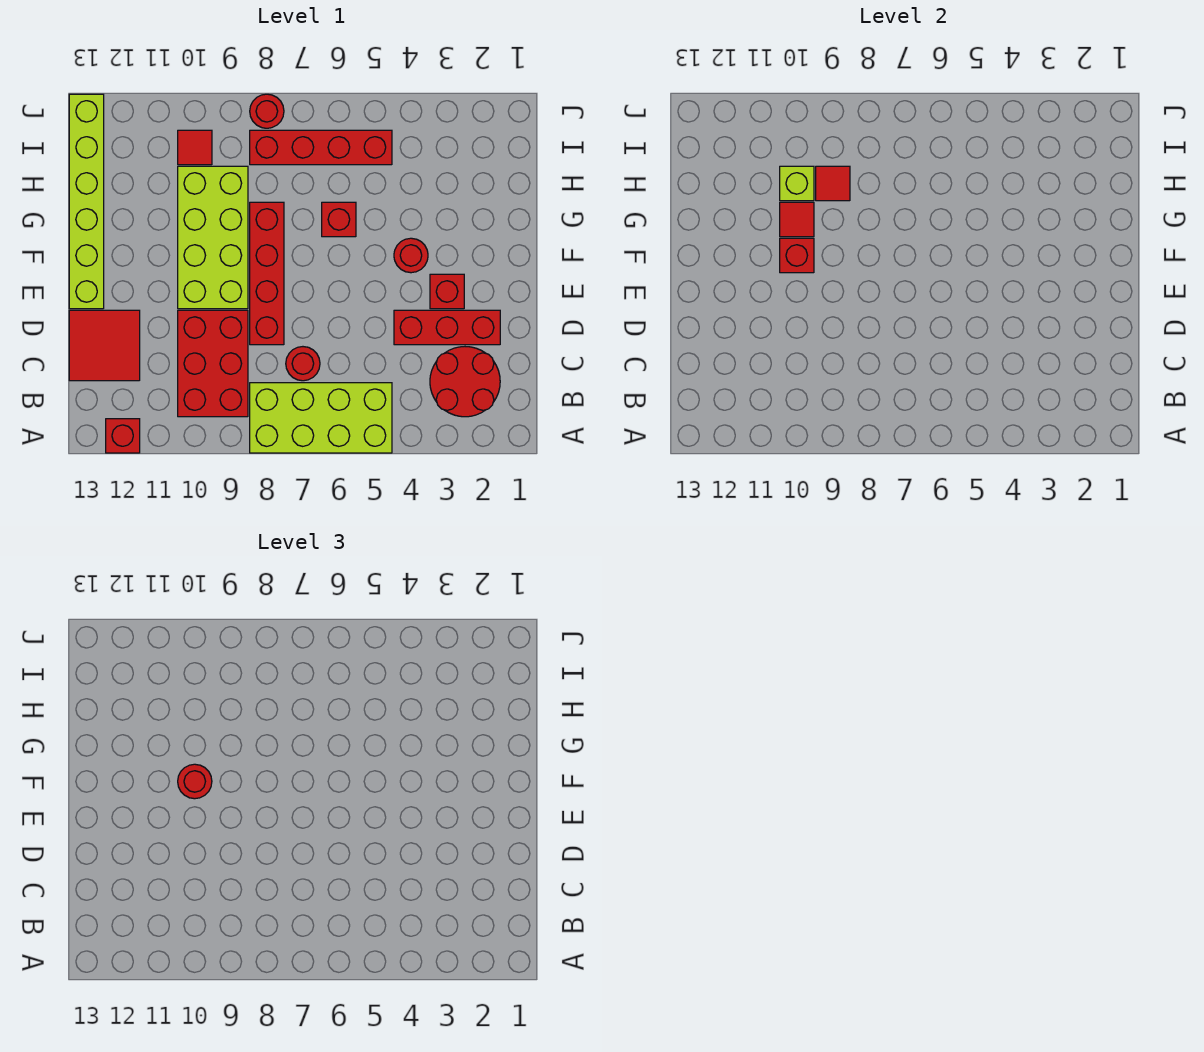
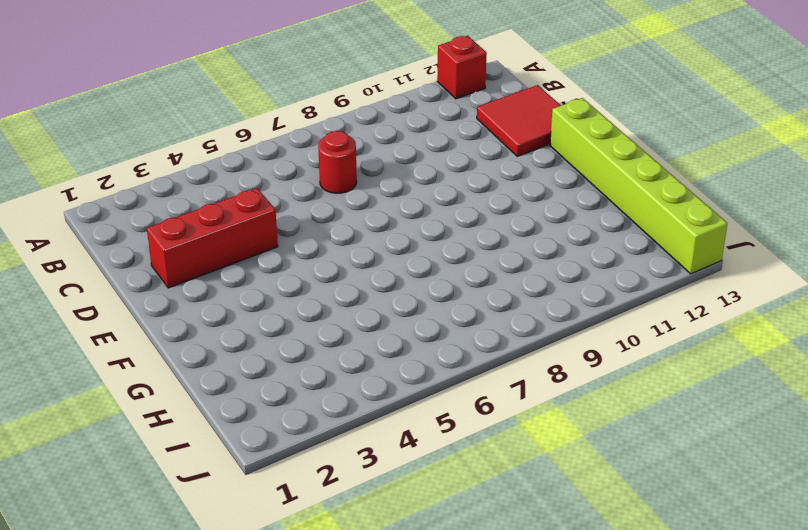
none -> lime 2x4 brick [250,383,392,453]
none -> red 2x2 round brick [430,347,500,417]
none -> red 2x3 brick [178,310,248,417]

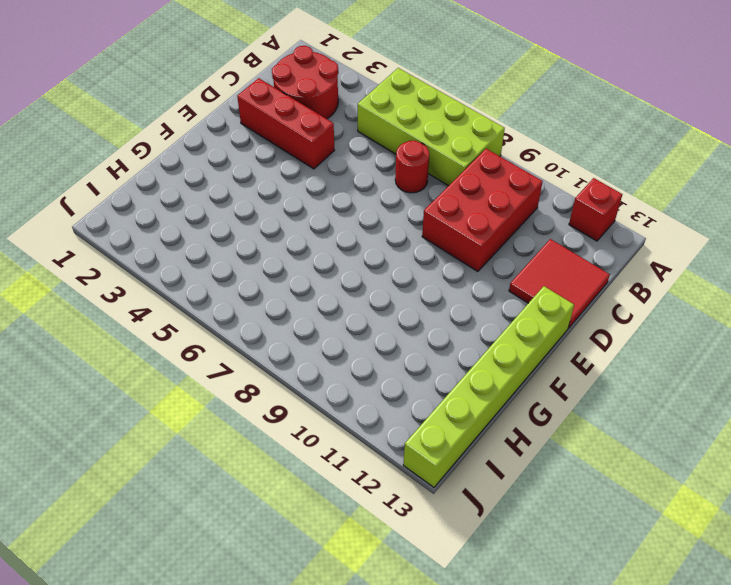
none -> red 1x4 brick [250,202,284,345]
none -> red 1x1 brick [430,274,464,309]
none -> lime 2x4 brick [178,166,248,309]

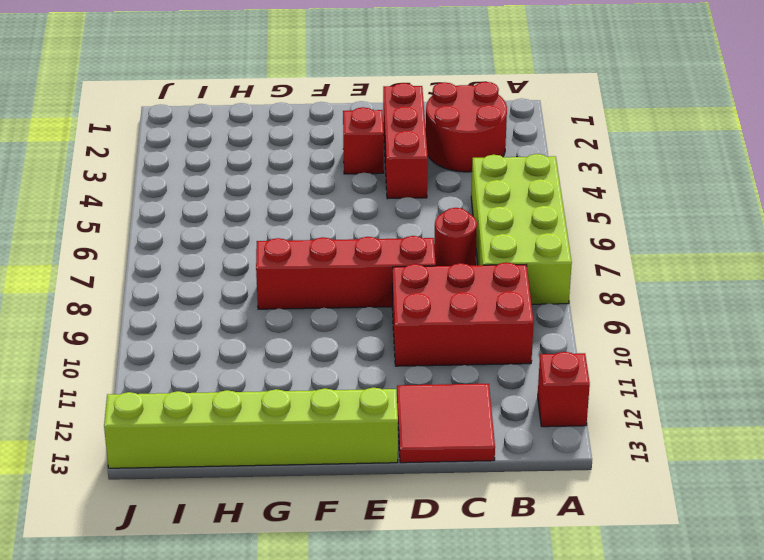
none -> lime 2x4 brick [178,166,248,309]
none -> red 1x1 round brick [394,238,428,273]
none -> red 1x1 brick [322,202,356,237]

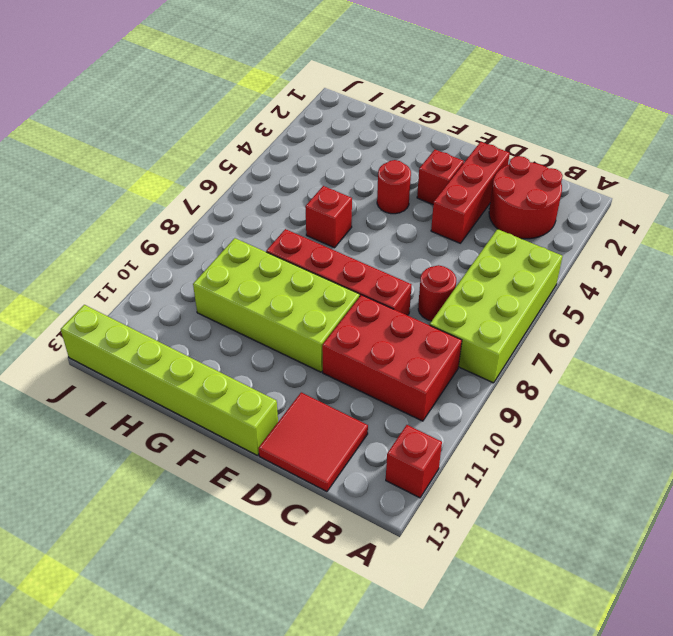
none -> red 1x4 brick [250,130,392,165]
none -> red 1x1 tile [178,130,212,165]
none -> red 1x1 round brick [250,94,284,128]

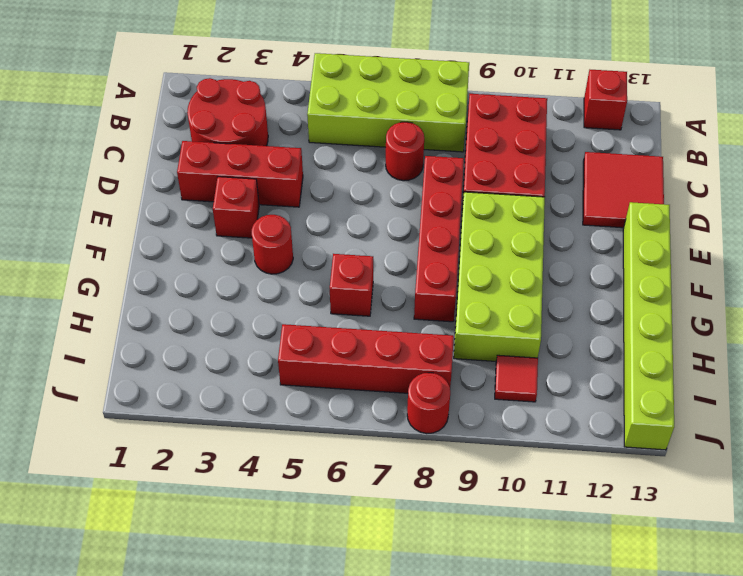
none -> red 1x1 brick [780,238,814,273]
none -> red 1x1 tile [780,202,814,237]
none -> red 1x1 tile [816,166,850,201]

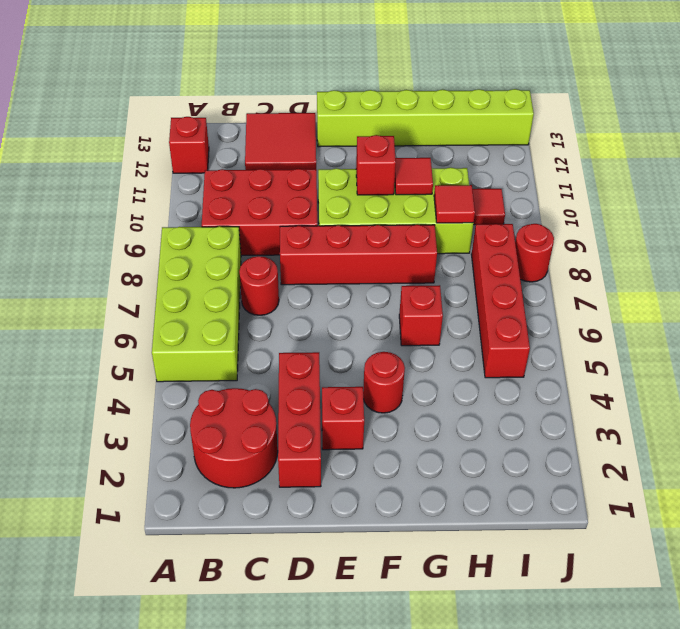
none -> lime 1x1 brick [780,166,814,201]
none -> red 1x1 round brick [178,764,212,799]

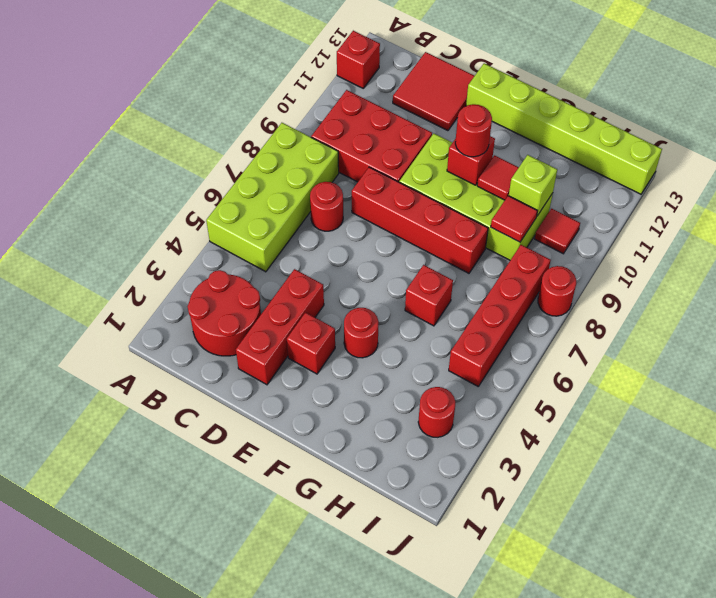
red 1x1 round brick [418,387,455,437] -> none

